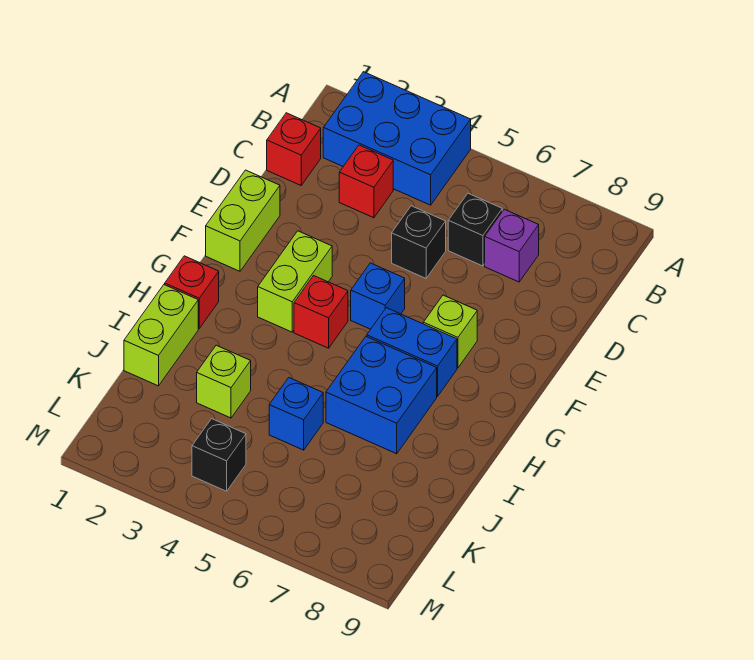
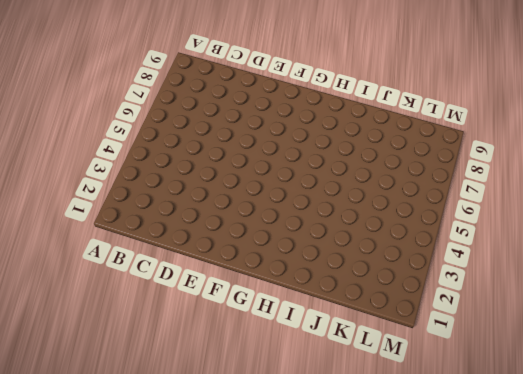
none -> blue 2x3 brick [323,72,471,205]
none -> red 1x1 brick [267,113,321,185]
none -> red 1x1 brick [339,145,393,218]

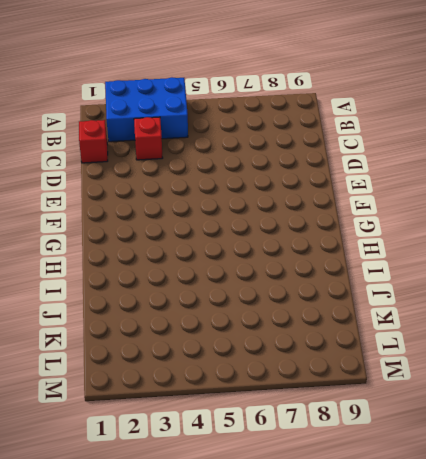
none -> black 1x1 brick [448,193,502,266]
none -> purple 1x1 brick [485,209,539,282]
none -> black 1x1 brick [392,206,446,278]

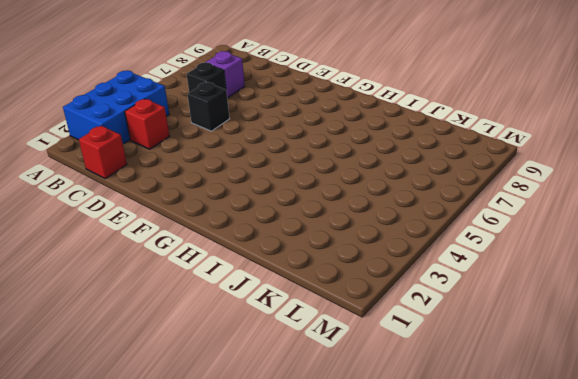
none -> lime 1x2 brick [206,170,280,271]
none -> lime 1x2 brick [258,231,332,332]
none -> blue 1x1 brick [351,263,405,329]

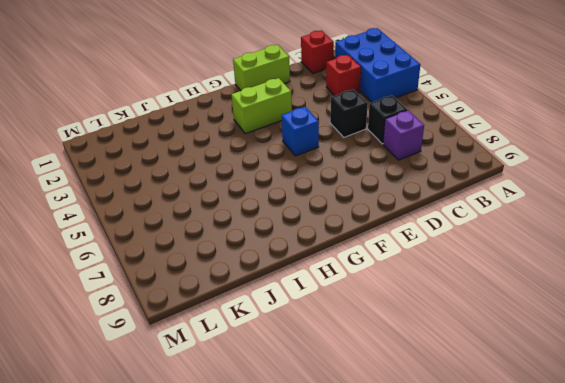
none -> lime 1x1 brick [423,295,477,368]
none -> red 1x1 brick [294,276,348,348]
none -> blue 1x2 brick [367,308,457,396]

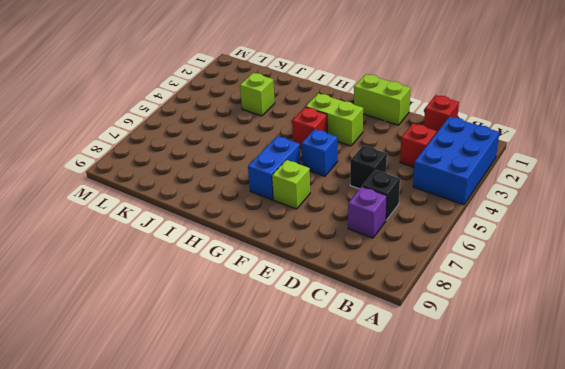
none -> red 1x1 brick [165,256,219,328]
none -> blue 2x2 brick [326,336,437,454]
none -> lime 1x2 brick [124,285,198,386]

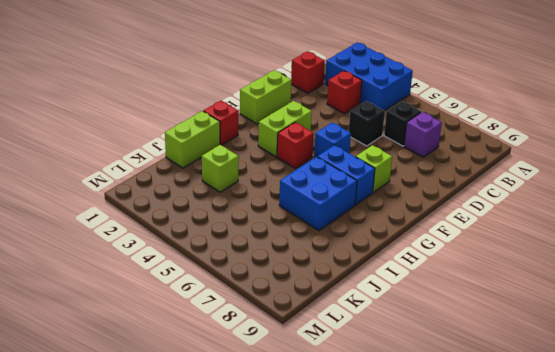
none -> blue 1x1 brick [269,378,323,450]
none -> black 1x1 brick [192,419,246,491]

